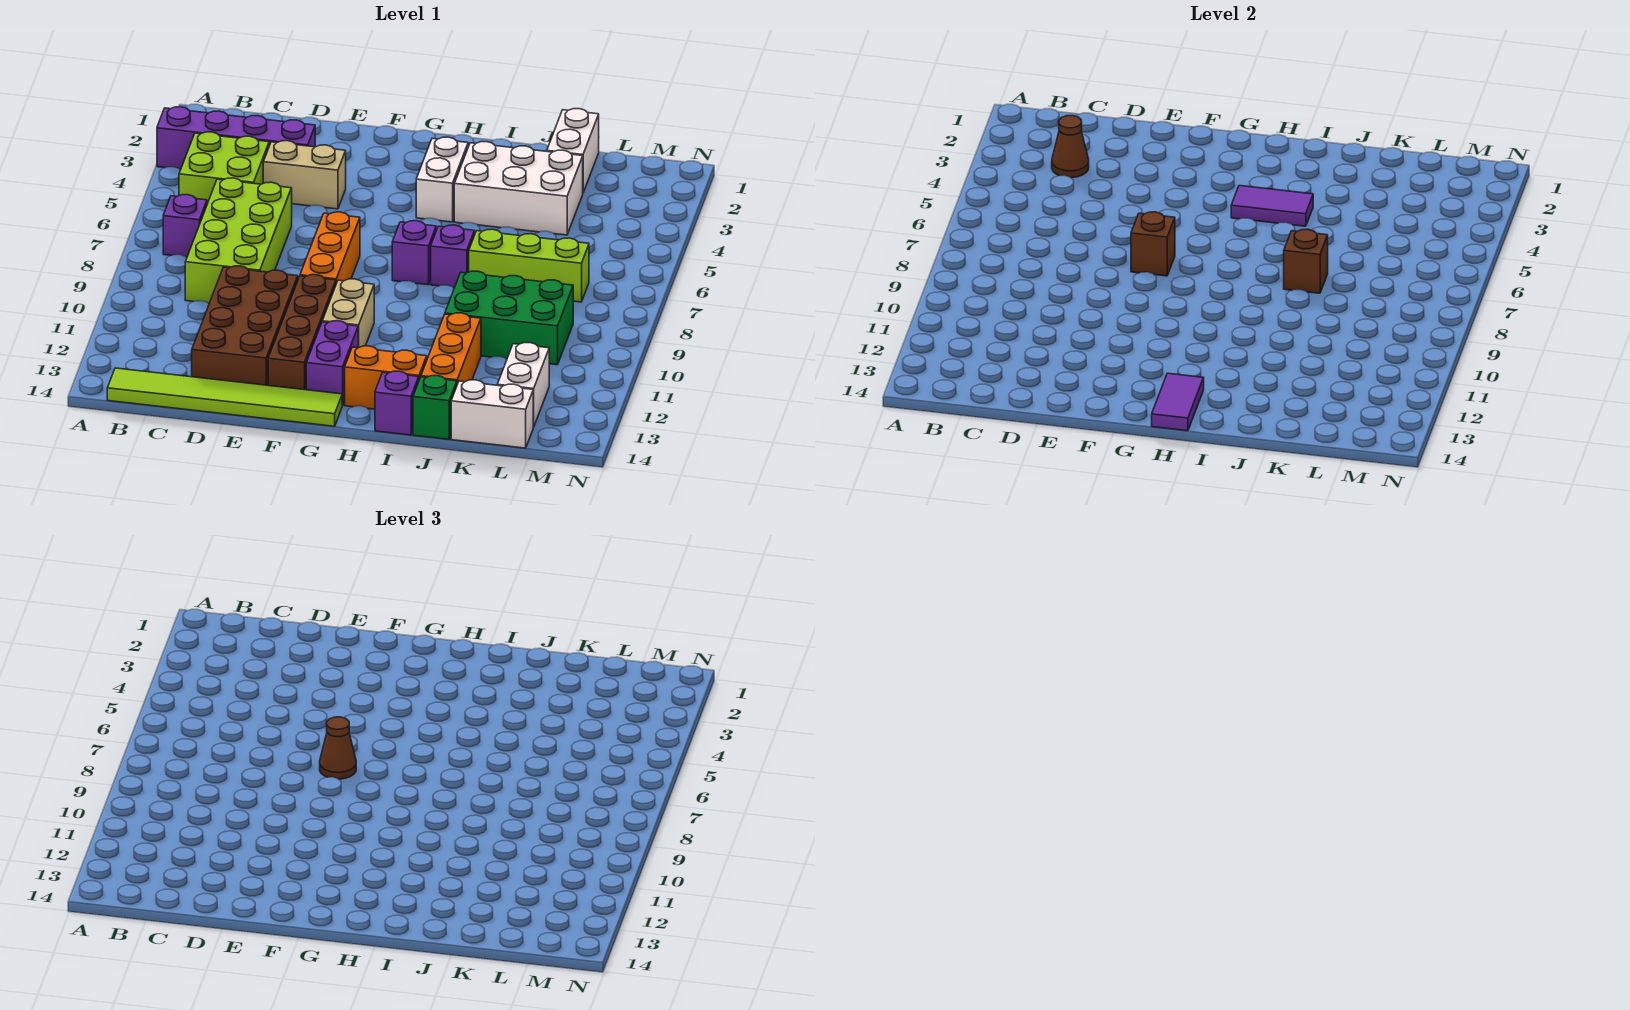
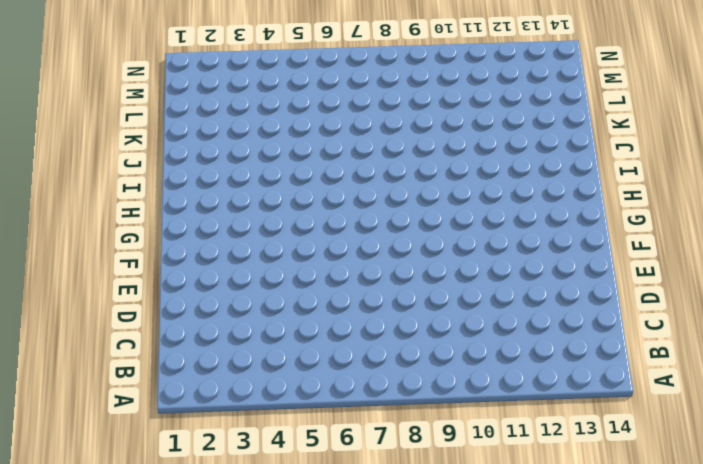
none -> purple 1x4 brick [157,107,315,169]
none -> lime 2x2 brick [179,132,269,204]
none -> purple 1x1 brick [163,195,207,257]
none -> lime 1x6 tile [107,368,342,426]

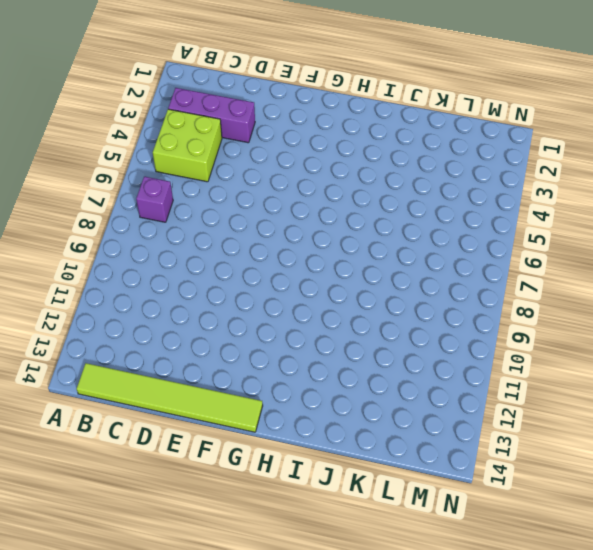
purple 1x3 brick [168,88,255,143] -> purple 1x4 brick [157,107,315,169]
none -> lime 2x4 brick [185,178,292,303]
none -> tan 1x2 brick [263,141,346,209]
none -> brown 2x4 brick [192,266,298,385]
none -> orange 1x3 brick [300,212,360,283]

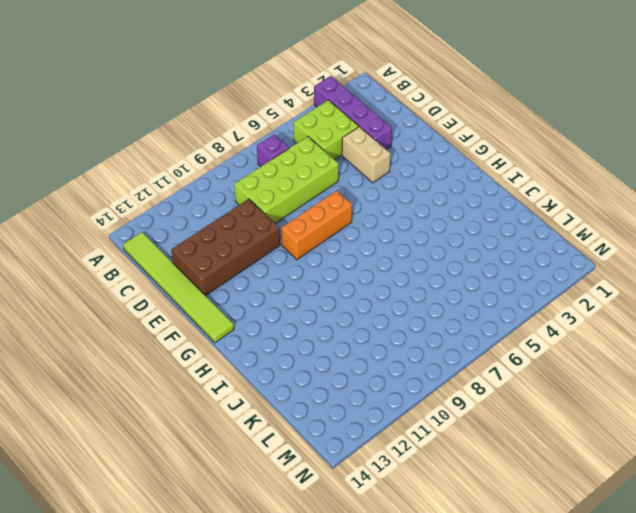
none -> brown 1x4 brick [268,275,336,390]
none -> tan 1x2 brick [322,279,374,348]
none -> purple 1x2 brick [306,321,358,405]
none -> white 1x2 brick [416,137,468,222]

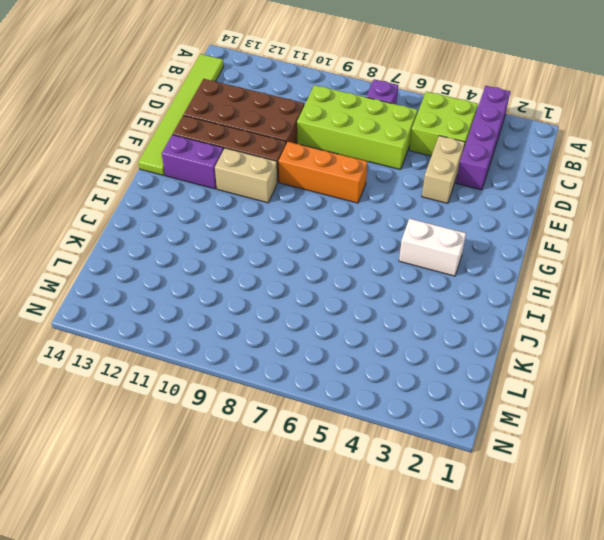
none -> purple 1x1 brick [392,221,436,285]
none -> orange 1x2 brick [345,346,427,409]
none -> white 2x3 brick [454,142,583,235]
none -> purple 1x1 brick [431,225,475,288]

